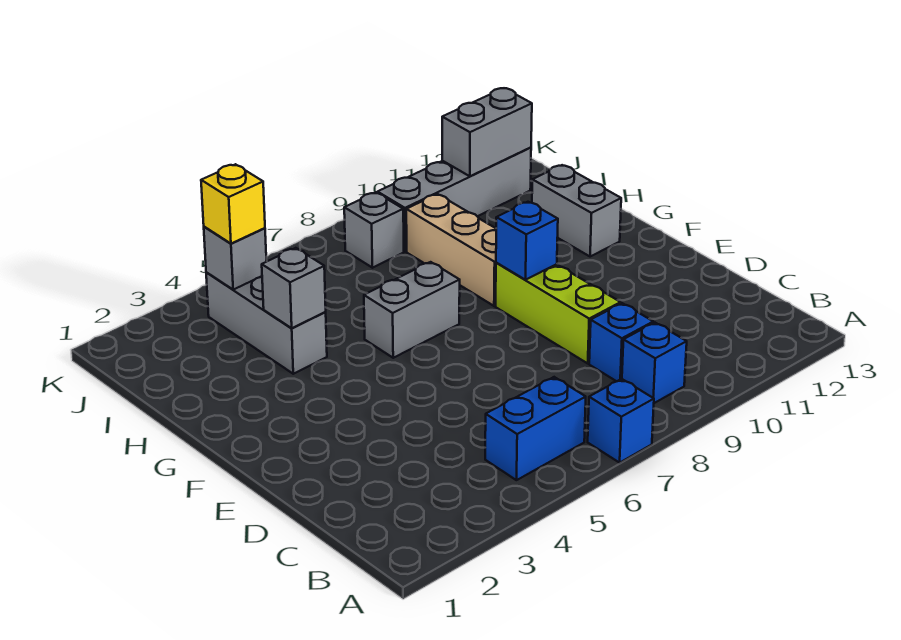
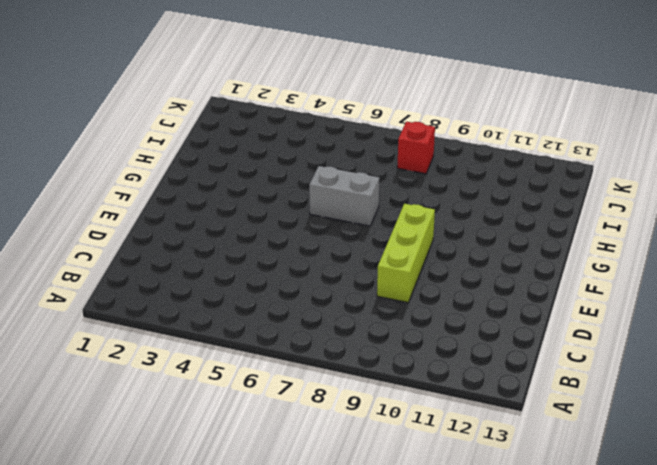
red 1x1 brick [397,122,435,174] -> grey 1x1 brick [344,192,404,268]
none -> blue 1x1 brick [588,379,654,463]
none -> blue 1x2 brick [485,377,586,480]
none -> blue 1x1 brick [622,323,687,403]

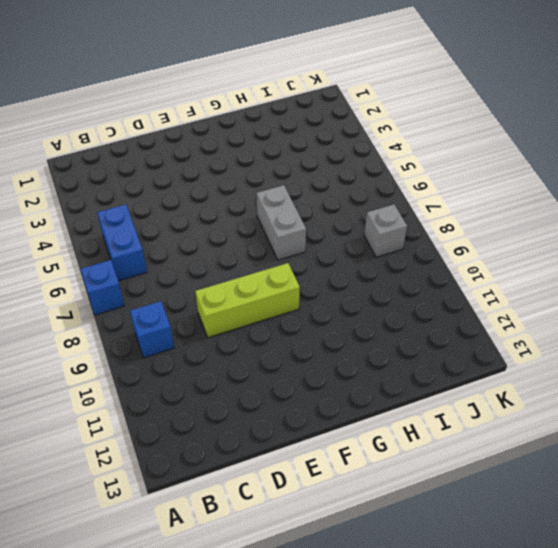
none -> blue 1x1 brick [589,303,653,381]
none -> tan 1x3 brick [406,194,496,306]
none -> grey 1x2 brick [532,165,621,256]

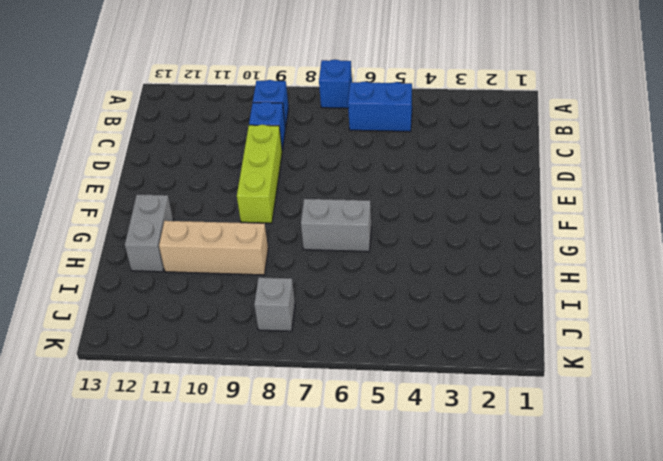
tan 1x3 brick [159,221,268,275] -> tan 1x3 brick turned to [406,194,496,306]
none -> grey 1x3 brick [206,272,327,374]
none -> grey 1x4 brick [378,147,531,252]
none -> blue 1x1 brick [496,202,558,280]

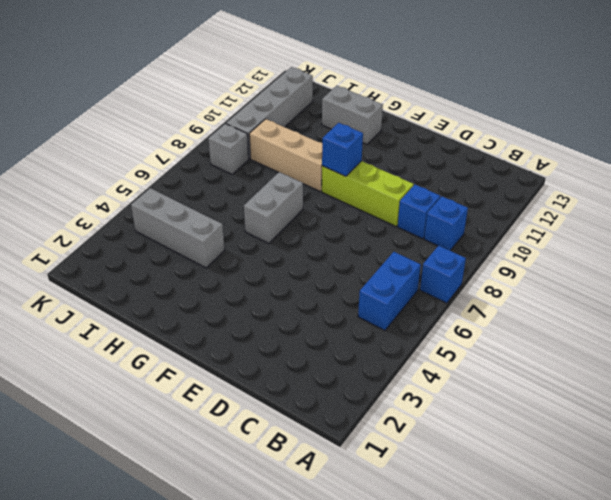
none -> grey 1x1 brick [262,248,326,328]
none -> grey 1x1 brick [204,227,267,290]
none -> grey 1x2 brick [442,88,532,176]

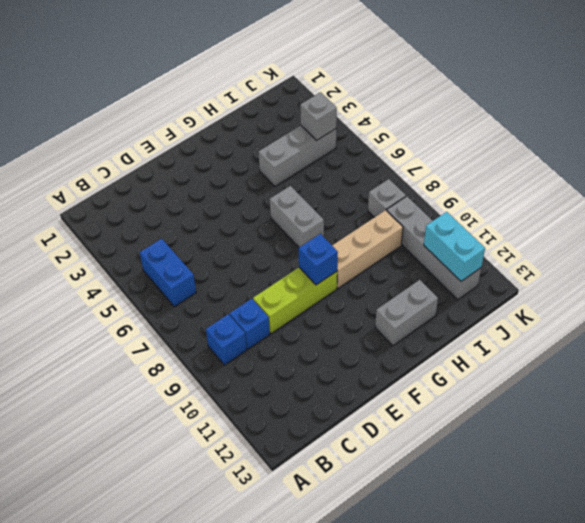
cyan 1x2 brick [424,212,485,281] -> grey 1x2 brick [442,88,532,176]
none -> blue 1x1 brick [588,379,654,463]
none -> grey 1x1 brick [262,248,326,328]
none -> yellow 1x1 brick [201,164,265,244]

